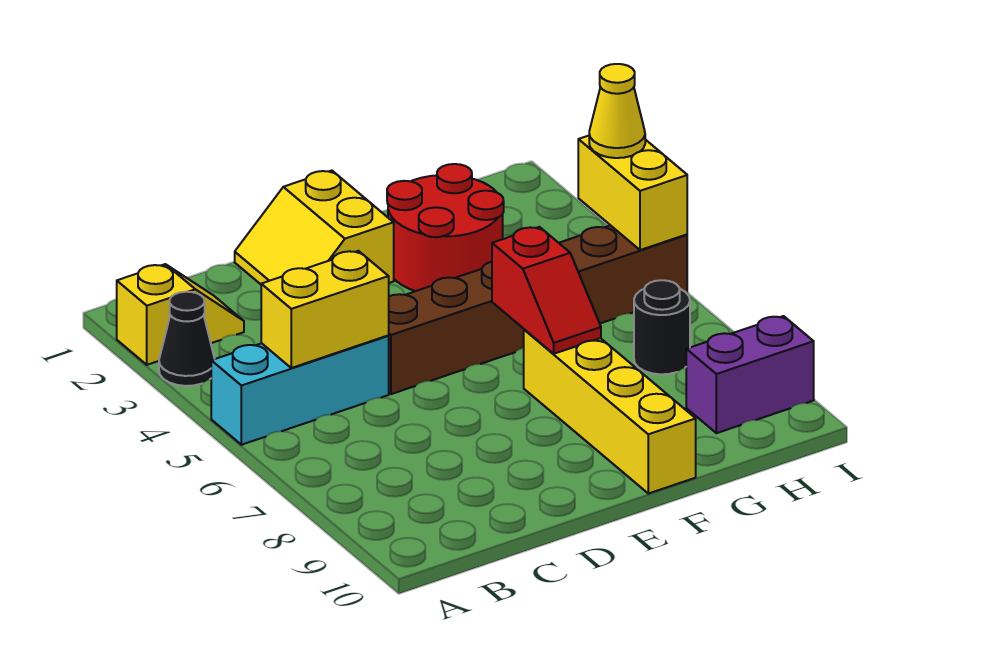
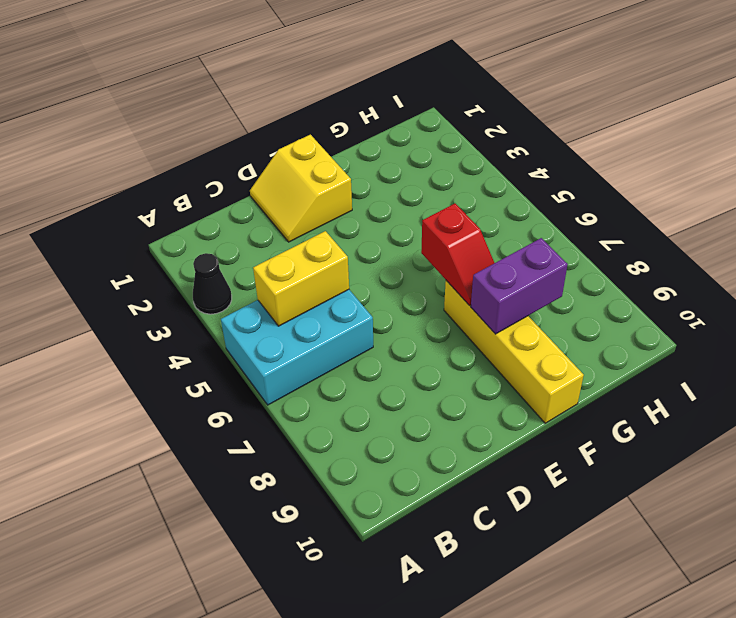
cyan 2x3 brick [221,290,373,405] -> cyan 1x3 brick [211,336,389,445]
purple 1x2 brick [471,238,568,334] -> purple 1x2 brick moved to [686,316,814,433]
none -> yellow 1x2 slope [117,264,244,365]
none -> brown 1x6 brick [388,225,687,394]
none -> red 2x2 round brick [387,164,504,291]

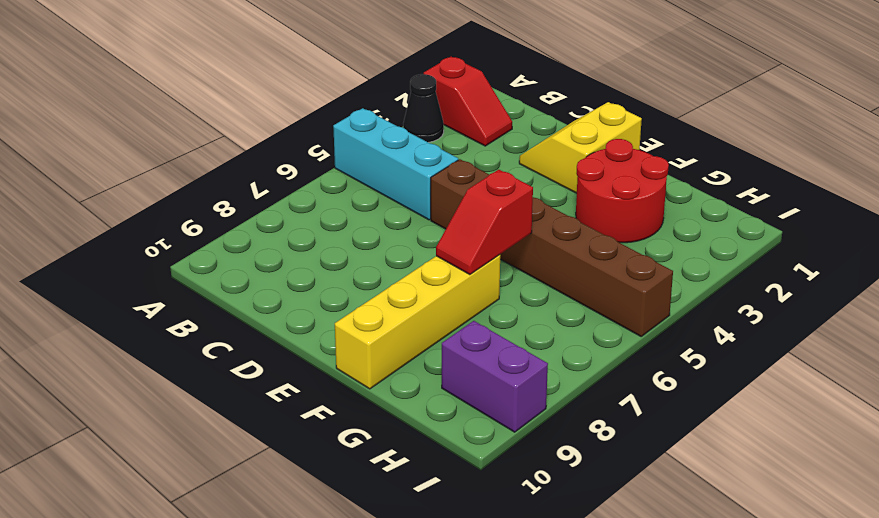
red 1x2 slope [424,57,512,146] -> yellow 1x2 slope [117,264,244,365]
none -> black 1x1 round brick [634,280,690,374]
none -> yellow 1x2 brick [261,251,389,368]
none -> yellow 1x2 brick [578,136,687,250]

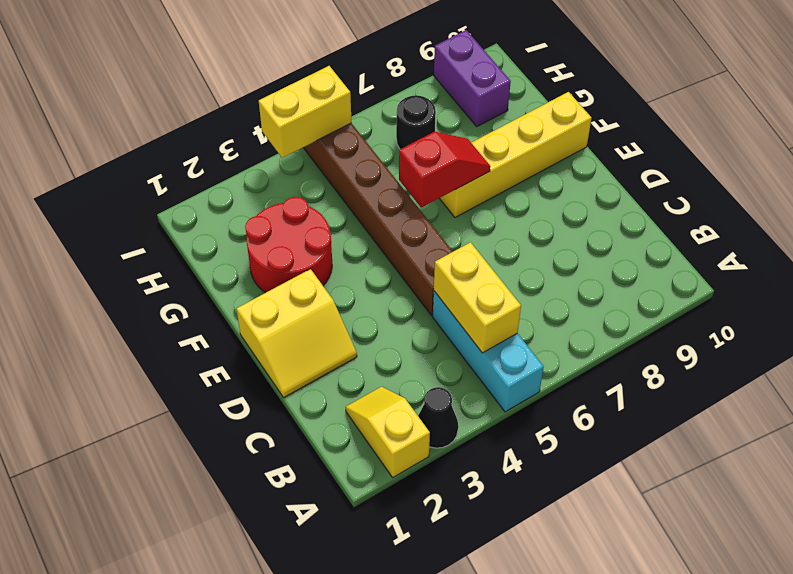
none -> yellow 1x1 cone [589,64,645,158]

